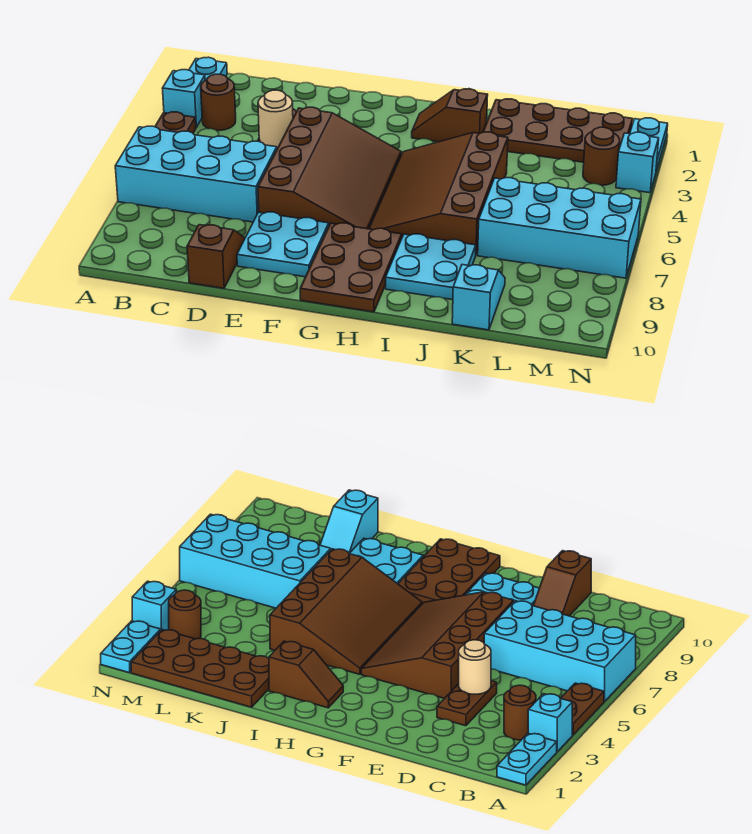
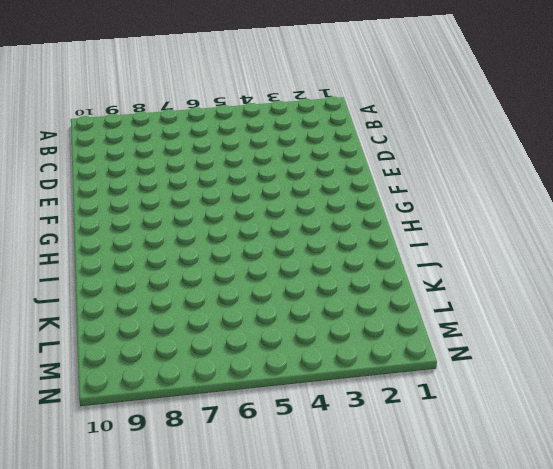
none -> cyan 1x2 plate [189,57,227,80]
none -> cyan 1x1 brick [162,70,205,127]
none -> brown 1x2 plate [155,112,196,133]

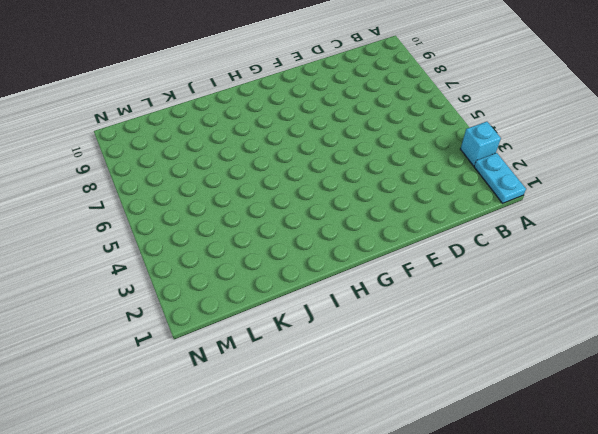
none -> brown 1x2 plate [155,112,196,133]
none -> cyan 2x4 brick [115,126,277,222]
none -> brown 1x1 round brick [201,74,236,131]

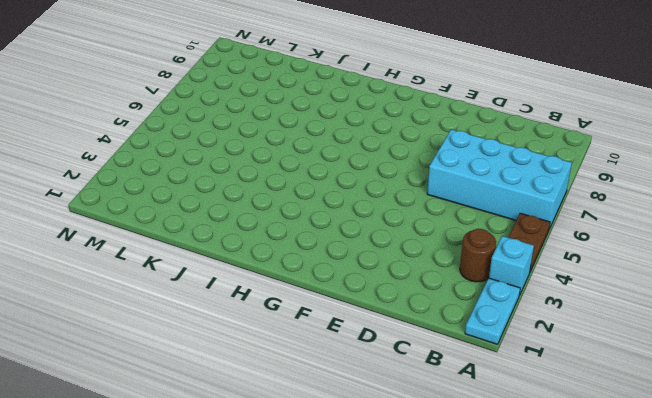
none -> brown 1x2 plate [437,681,497,726]
none -> brown 1x2 slope [187,225,245,288]
none -> brown 3x4 slope [258,107,401,229]

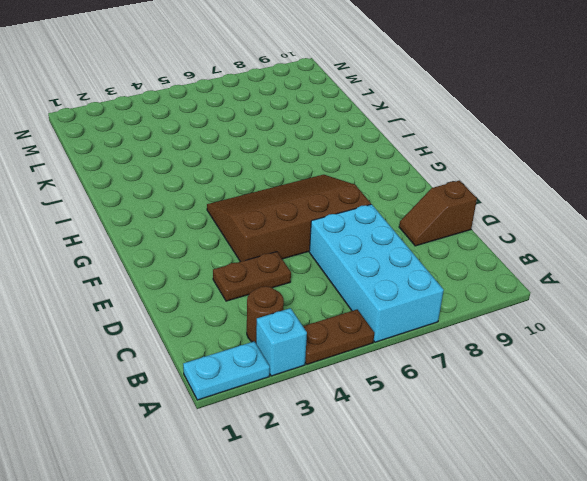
none -> cyan 2x2 plate [237,212,329,277]
none -> brown 2x3 plate [300,223,402,312]
none -> brown 1x2 slope [412,89,488,142]

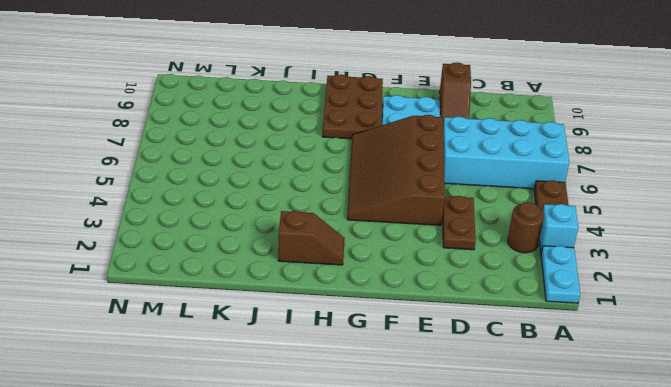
none -> brown 3x4 slope [369,132,508,254]
none -> cyan 2x2 plate [386,234,476,300]
none -> brown 2x4 plate [483,99,633,162]

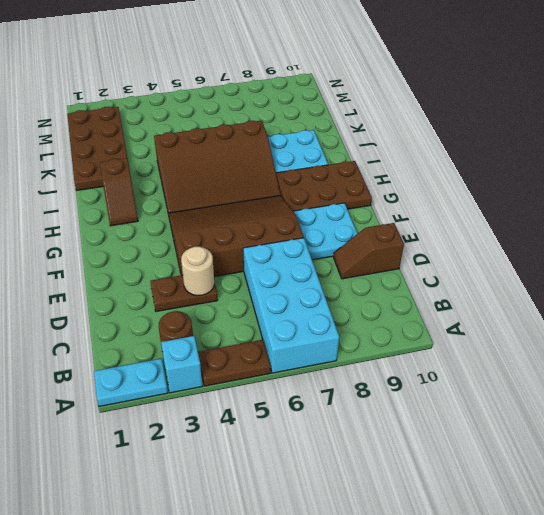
none -> cyan 2x4 brick [478,178,641,278]
none -> cyan 1x2 slope [452,265,505,330]
none -> brown 1x1 round brick [583,127,620,185]

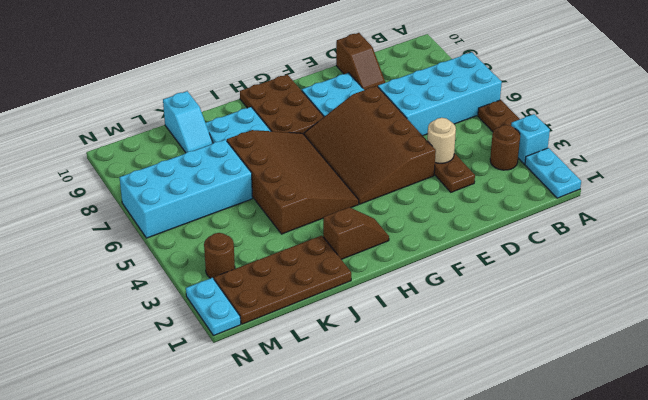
none -> cyan 1x1 brick [616,132,659,193]

